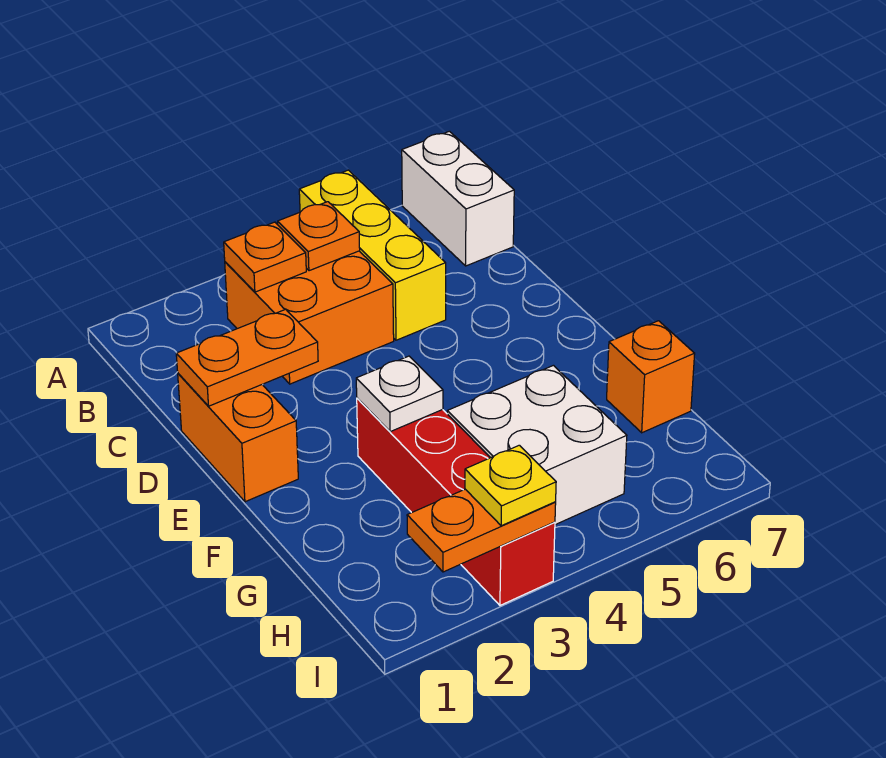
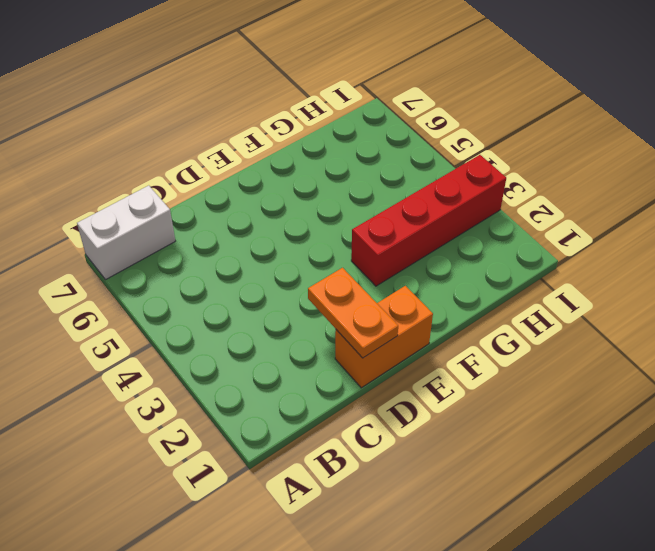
none -> yellow 1x3 brick [299,170,446,340]
none -> orange 2x2 brick [225,251,394,384]
none -> white 2x2 brick [447,365,627,525]

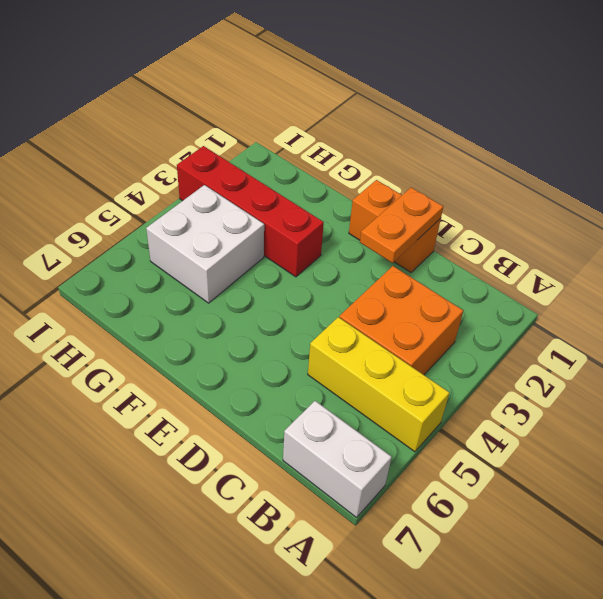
none -> orange 1x1 brick [607,321,695,433]
none -> orange 1x1 plate [224,222,306,292]
none -> orange 1x1 plate [278,202,360,271]

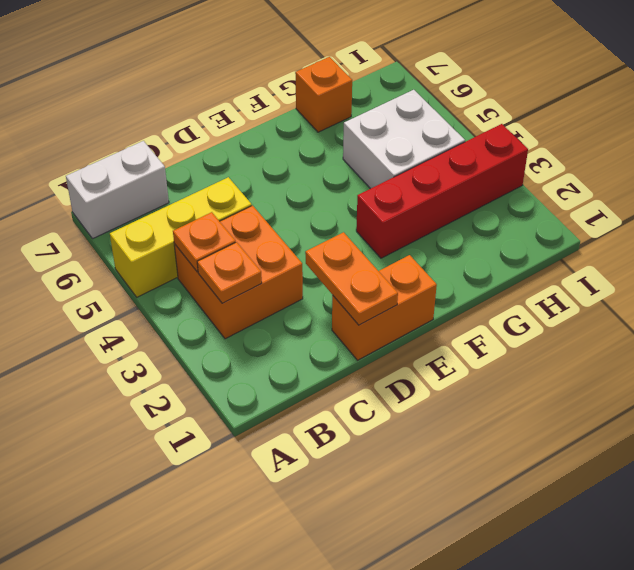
none -> white 1x1 plate [356,356,443,432]
none -> orange 1x2 plate [407,489,556,572]
none -> yellow 1x1 plate [465,445,556,526]

